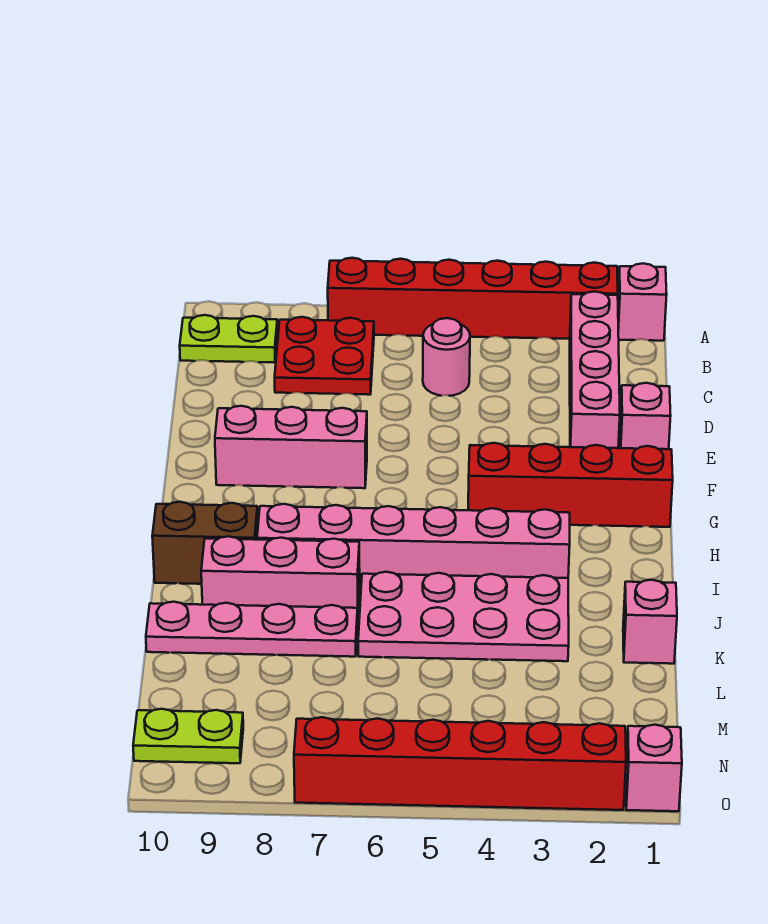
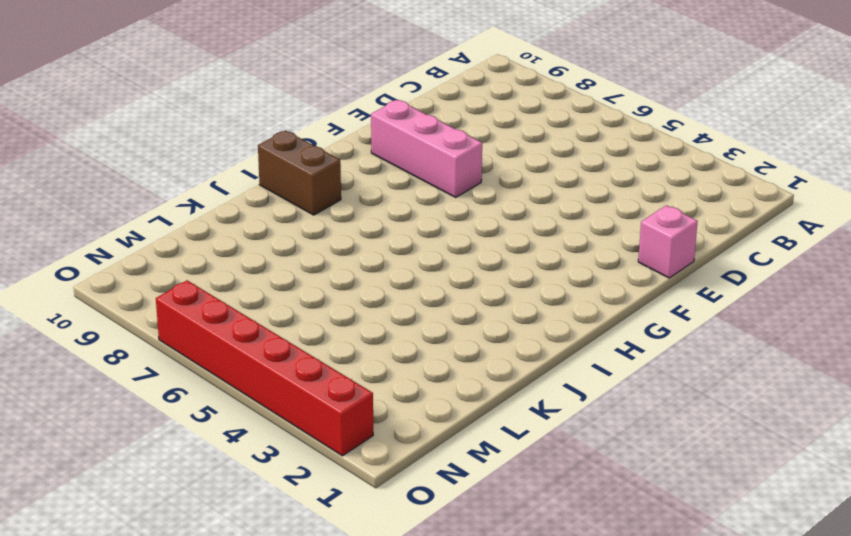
none -> pink 1x1 brick [618,263,667,341]
none -> red 1x6 brick [328,258,618,339]
none -> pink 1x4 brick [570,292,620,448]

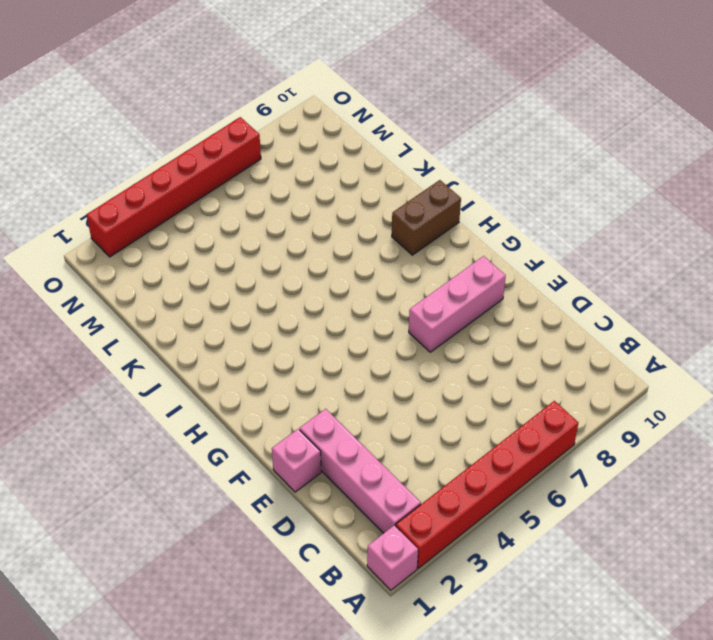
none -> red 2x2 plate [275,317,374,395]
none -> lime 1x2 plate [180,315,278,363]
none -> pink 1x1 round brick [423,318,470,396]

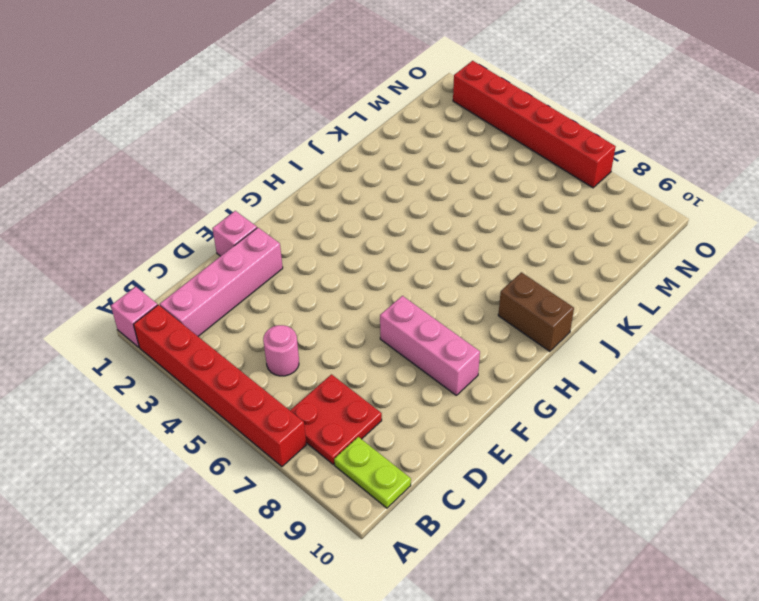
none -> red 1x4 brick [468,443,673,527]
none -> pink 1x6 brick [257,504,570,587]
none -> pink 2x4 plate [358,572,569,661]

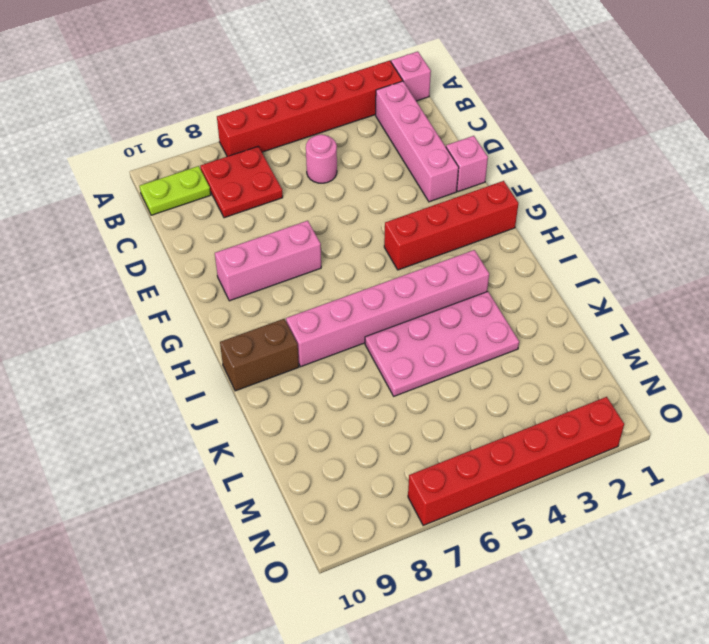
none -> pink 1x3 brick [201,536,360,608]
none -> pink 1x1 brick [623,580,677,664]
none -> pink 1x4 plate [146,602,358,657]

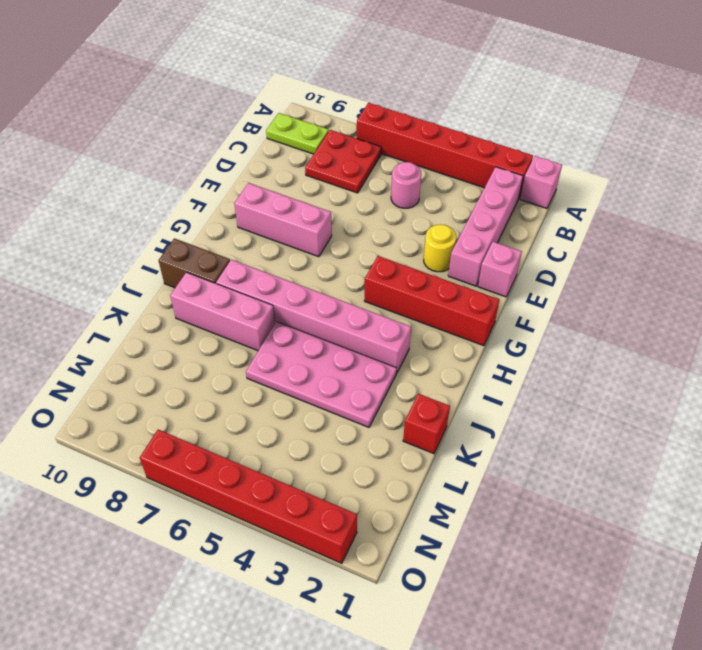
yellow 1x1 round brick [424,225,456,272] -> none
red 1x1 brick [403,394,450,454] -> pink 1x1 brick [623,580,677,664]
none -> pink 1x4 plate [146,602,358,657]
none -> lime 1x2 plate [133,709,243,763]
none -> pink 1x1 brick [626,725,682,811]

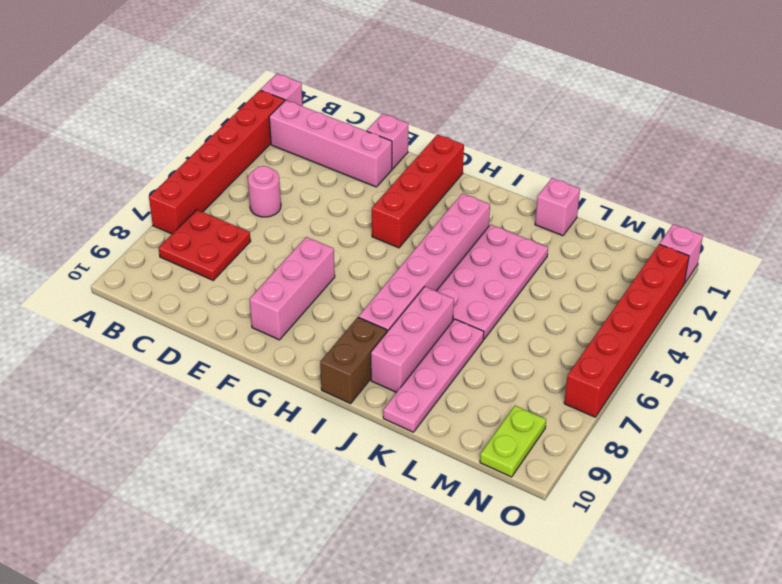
none -> lime 1x2 plate [180,315,278,363]

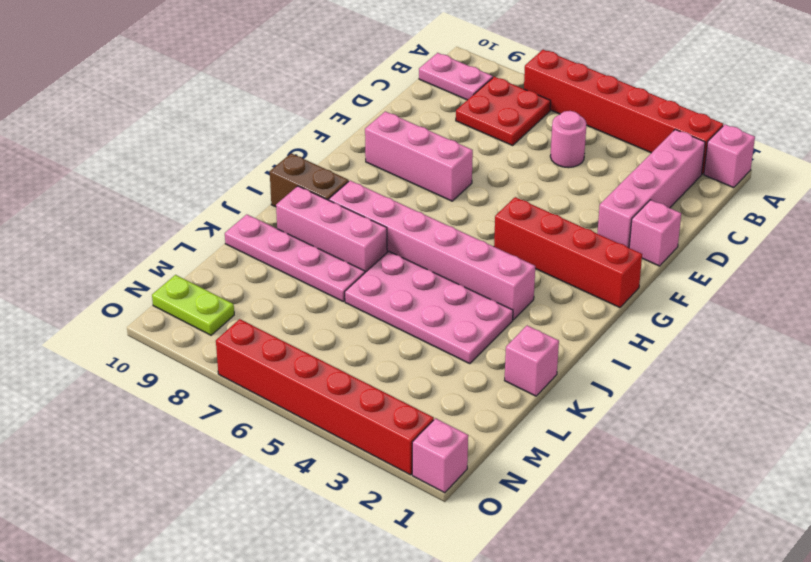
pink 1x2 plate [419,53,493,100] -> lime 1x2 plate [180,315,278,363]

